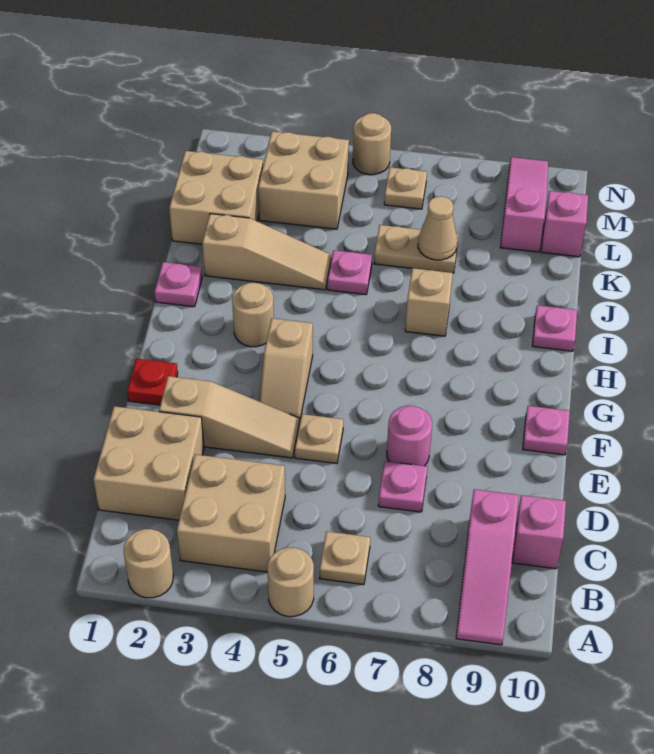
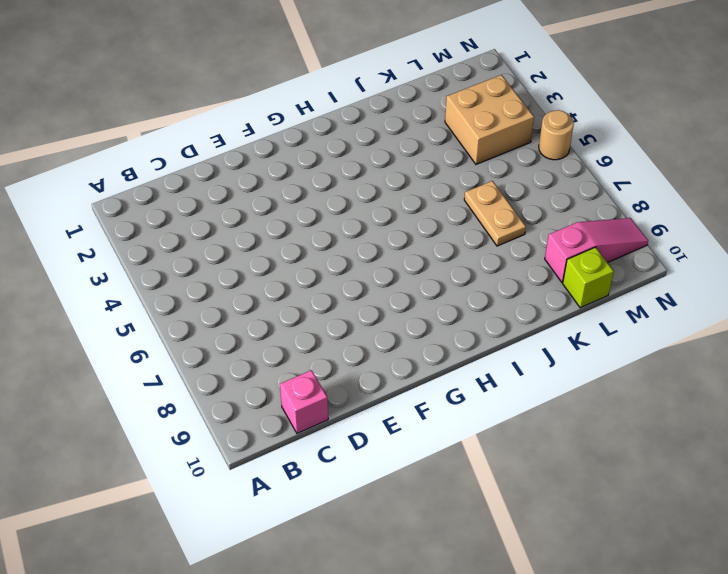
lime 1x1 brick [563,247,614,308] -> pink 1x1 brick [541,191,588,257]
none -> tan 1x1 round brick [124,529,173,598]
none -> tan 1x1 round brick [268,548,314,617]
none -> pink 1x3 slope [456,489,519,645]

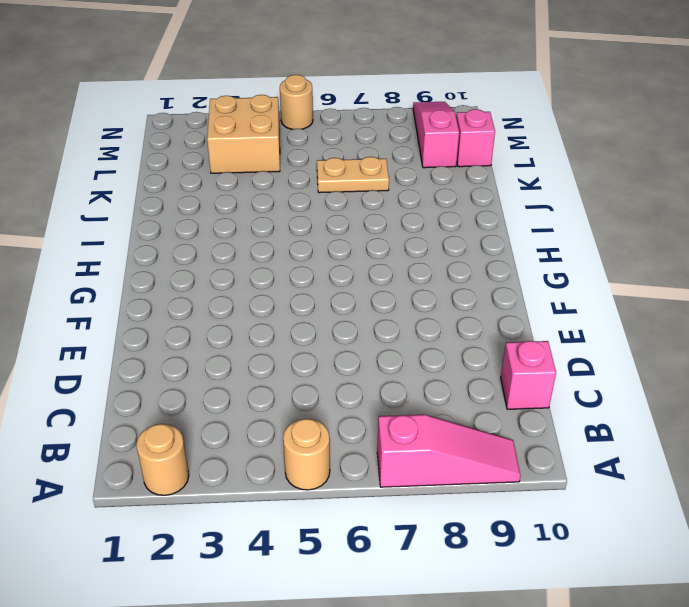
pink 1x3 slope [377,415,521,487] -> pink 1x3 slope turned to [456,489,519,645]
none -> tan 2x2 brick [177,454,285,572]
none -> tan 1x1 plate [319,531,370,585]
none -> tan 2x2 brick [93,406,204,520]

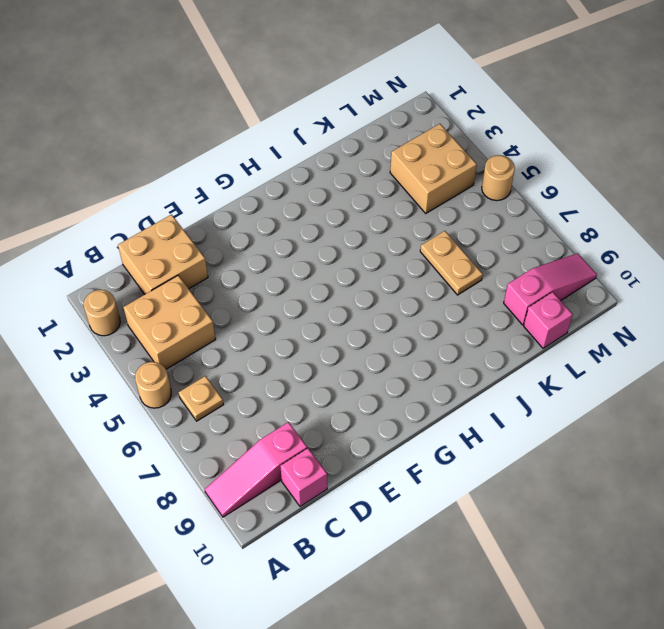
none -> pink 1x1 plate [378,461,427,512]
none -> tan 1x3 slope [159,376,299,458]
none -> tan 1x1 plate [295,414,343,463]

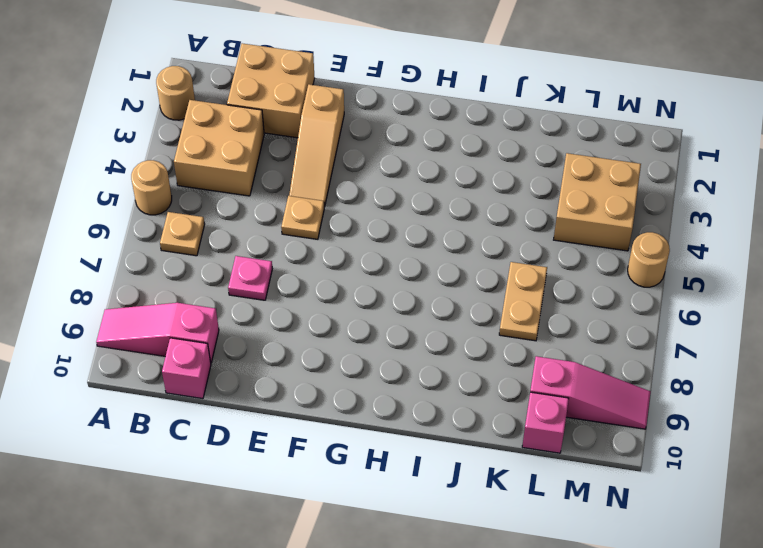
none -> pink 1x1 round brick [387,406,432,466]
none -> red 1x1 plate [127,358,178,405]
none -> tan 1x2 slope [259,318,313,422]

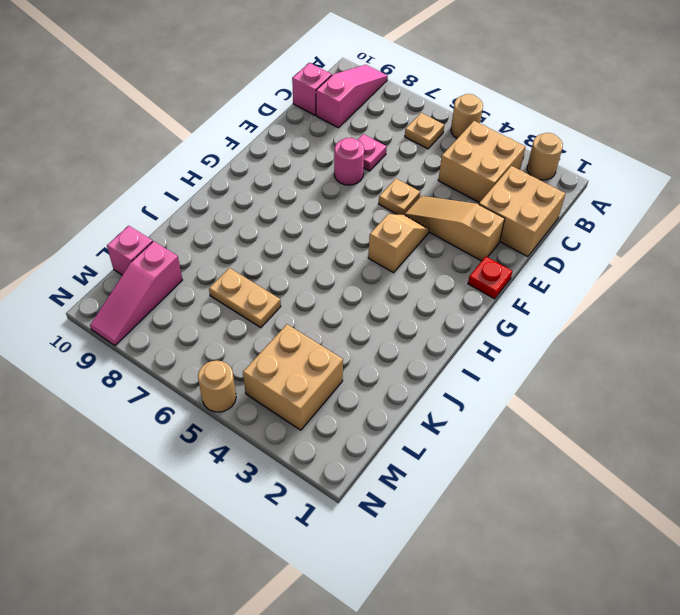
none -> pink 1x1 plate [523,406,570,455]
none -> tan 1x1 round brick [232,283,274,347]
none -> pink 1x1 plate [155,262,202,307]

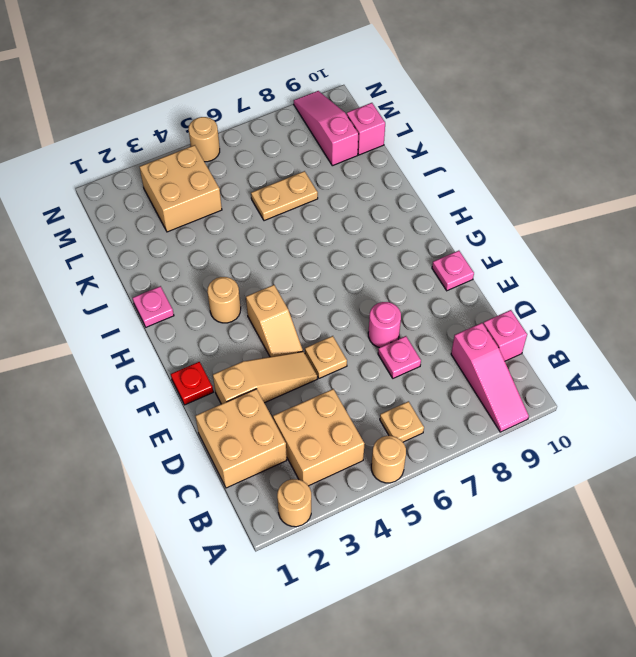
none -> tan 1x1 brick [405,268,453,336]
none -> pink 1x1 plate [532,305,577,351]
none -> tan 1x3 slope [202,214,331,290]

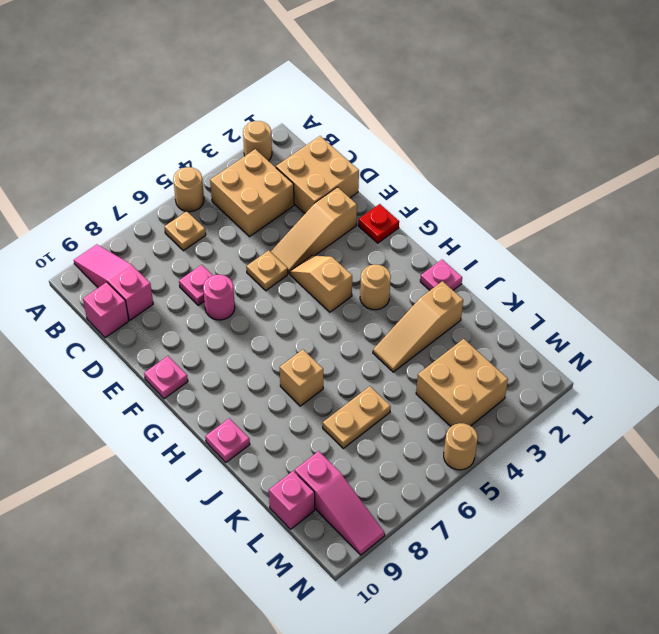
none -> pink 1x1 plate [327,250,372,295]
none -> tan 2x2 brick [169,151,263,244]
none -> tan 1x1 plate [384,167,427,209]

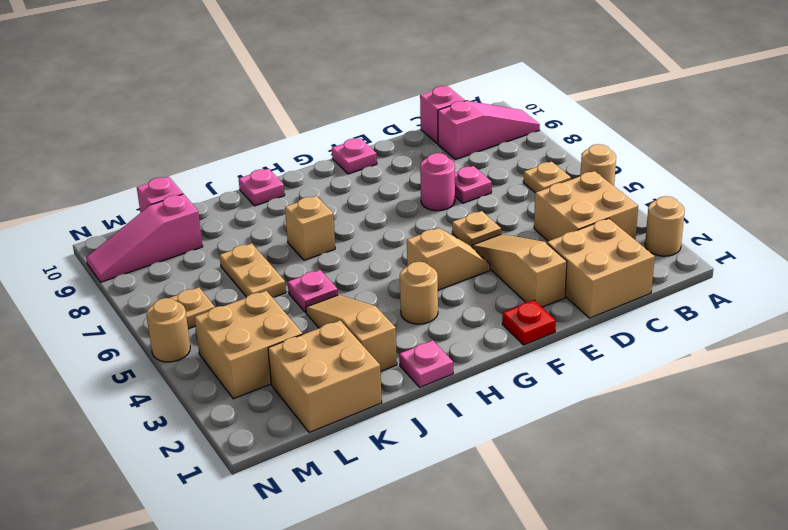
none -> tan 1x1 cone [418,196,457,260]

